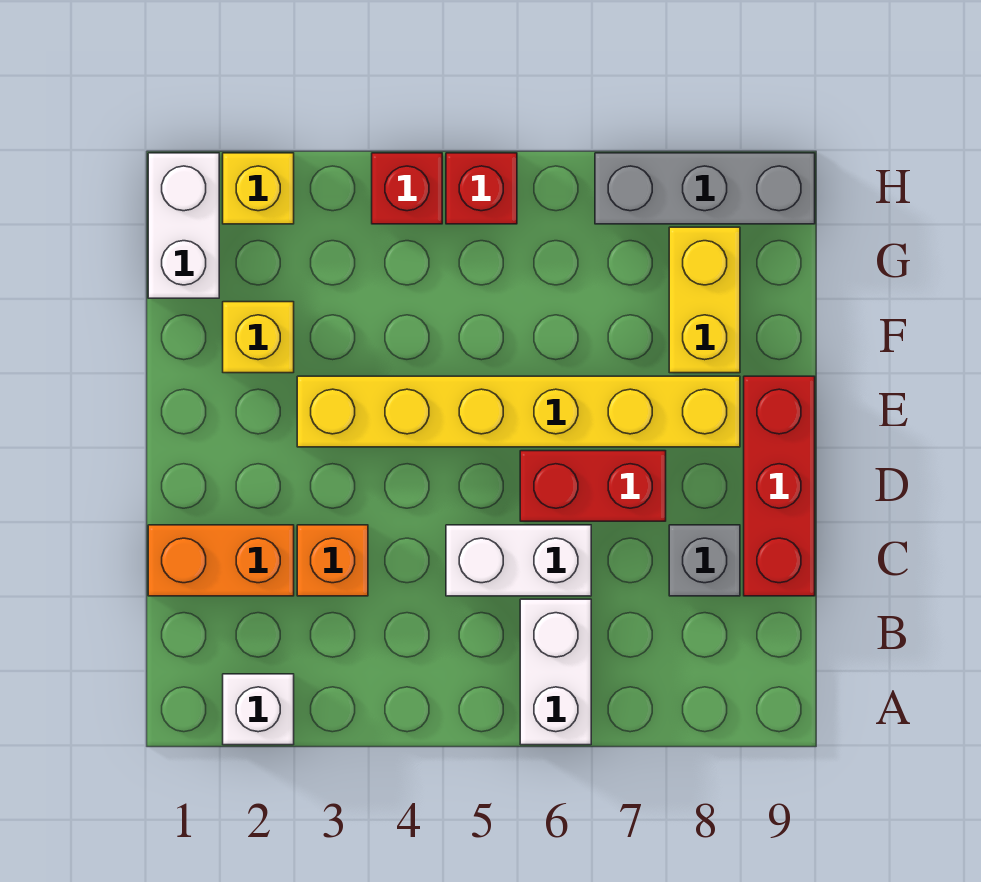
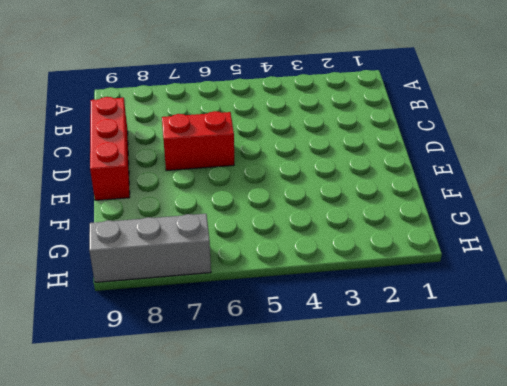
none -> white 1x1 brick [223,674,294,745]
none -> white 1x2 brick [520,599,591,745]
none -> orange 1x2 brick [148,525,294,596]

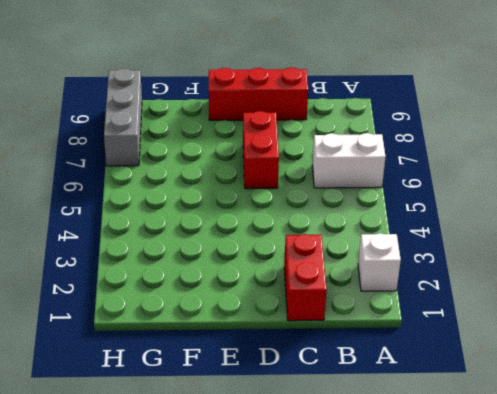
red 1x2 brick [284,234,327,321] -> orange 1x2 brick [148,525,294,596]
none -> orange 1x1 brick [297,525,368,596]
none -> white 1x2 brick [446,525,591,596]
none -> grey 1x1 brick [669,525,740,596]

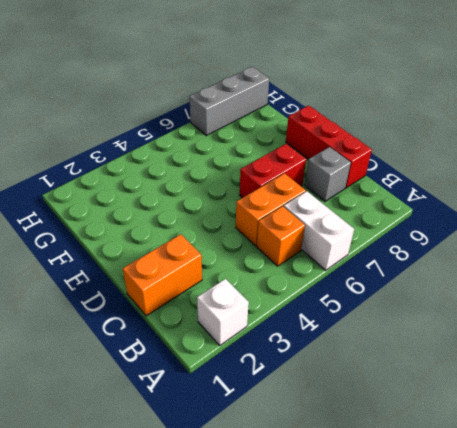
orange 1x1 brick [257,206,305,266] -> orange 1x1 brick moved to [297,525,368,596]
orange 1x2 brick [236,173,306,246] -> white 1x2 brick [446,525,591,596]
none -> yellow 1x6 brick [297,376,740,447]
none -> yellow 1x1 brick [223,302,294,373]
none -> yellow 1x2 brick [669,227,740,373]

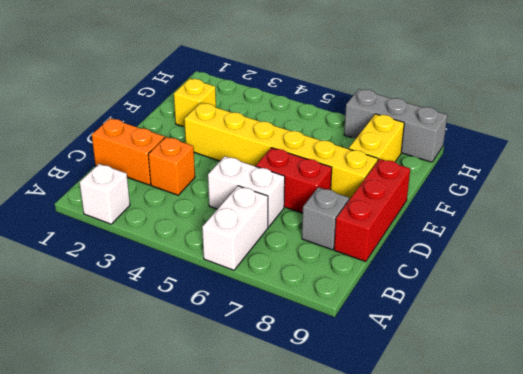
none -> white 1x2 brick [148,153,219,298]
none -> yellow 1x1 brick [223,153,294,224]
none -> red 1x1 brick [372,153,442,224]

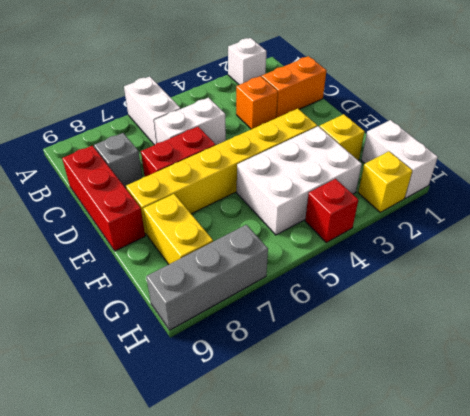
white 2x3 brick [237,126,362,235] -> none
none -> red 1x1 brick [446,153,517,224]

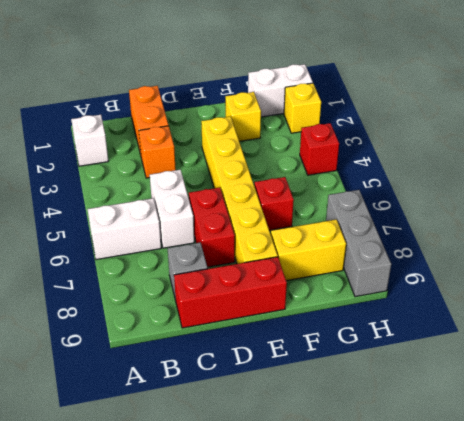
red 1x1 brick [254,177,294,230] -> red 1x1 brick moved to [446,153,517,224]

